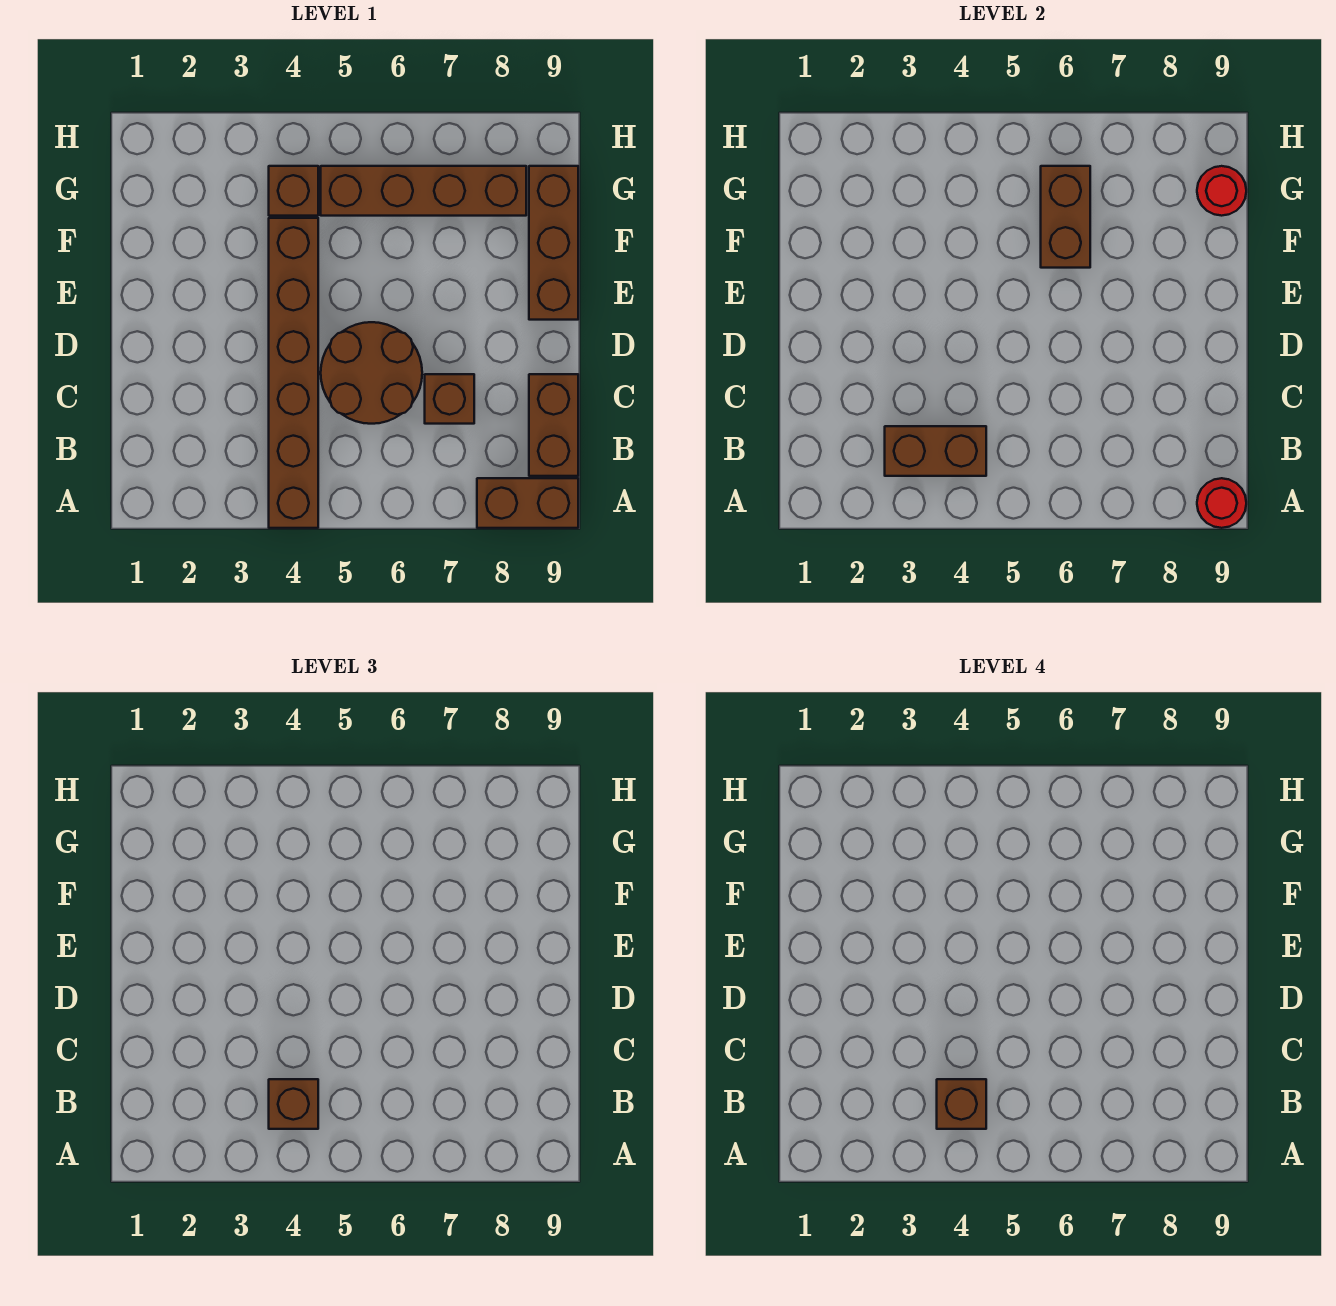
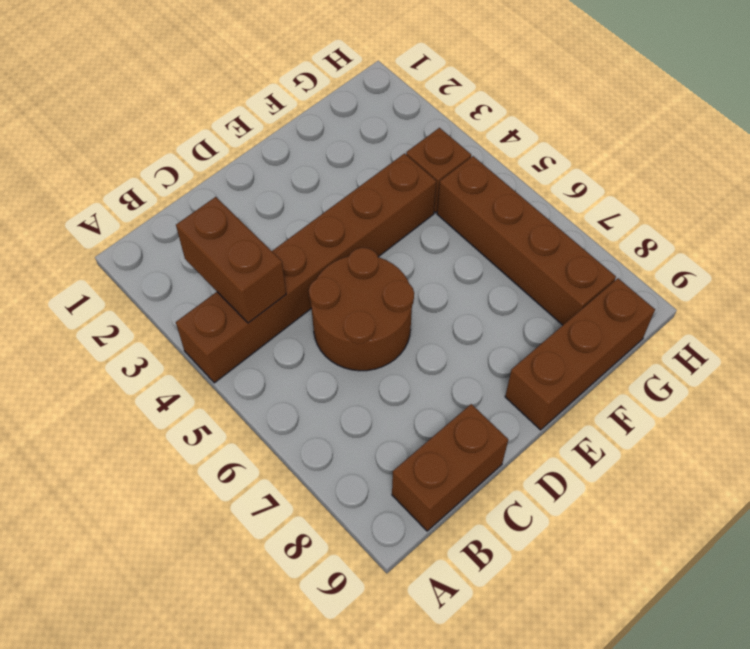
none -> brown 1x2 brick [477,478,578,528]
none -> brown 1x1 brick [425,374,474,424]
none -> red 1x1 round brick [1197,478,1246,528]

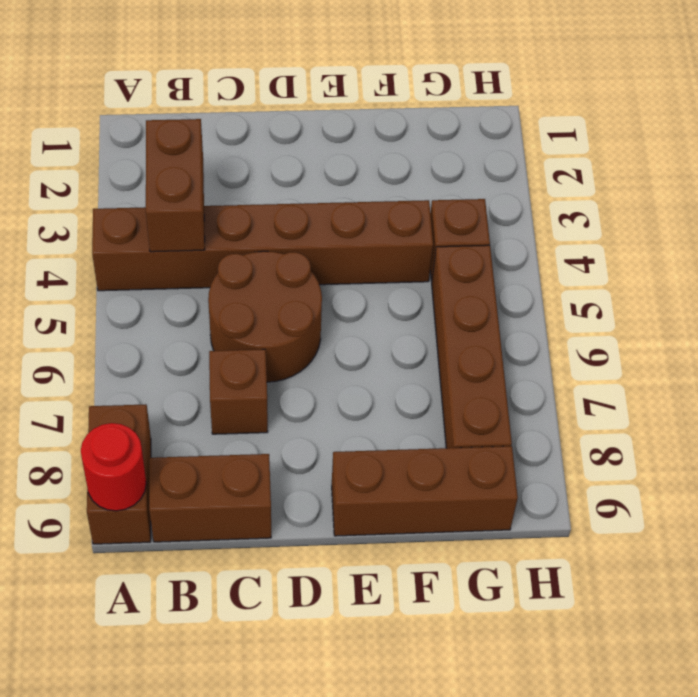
none -> brown 1x2 brick [1041,166,1090,268]
none -> red 1x1 round brick [1197,166,1246,216]
none -> brown 1x1 brick [269,1079,318,1129]

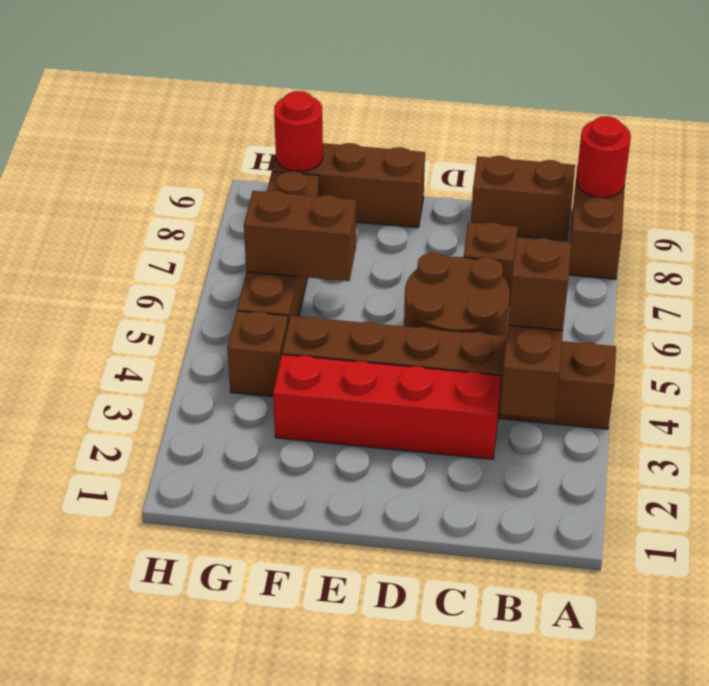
red 1x4 brick [273,355,501,459] -> none
none -> brown 1x1 brick [937,1079,986,1129]

